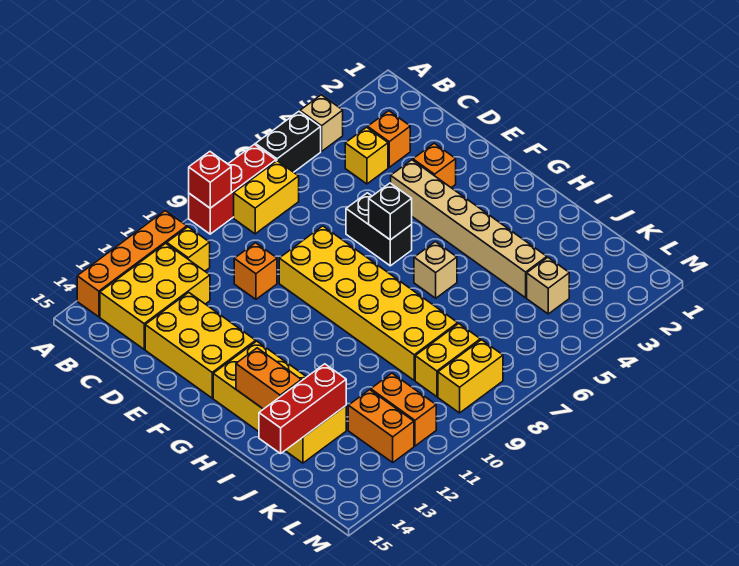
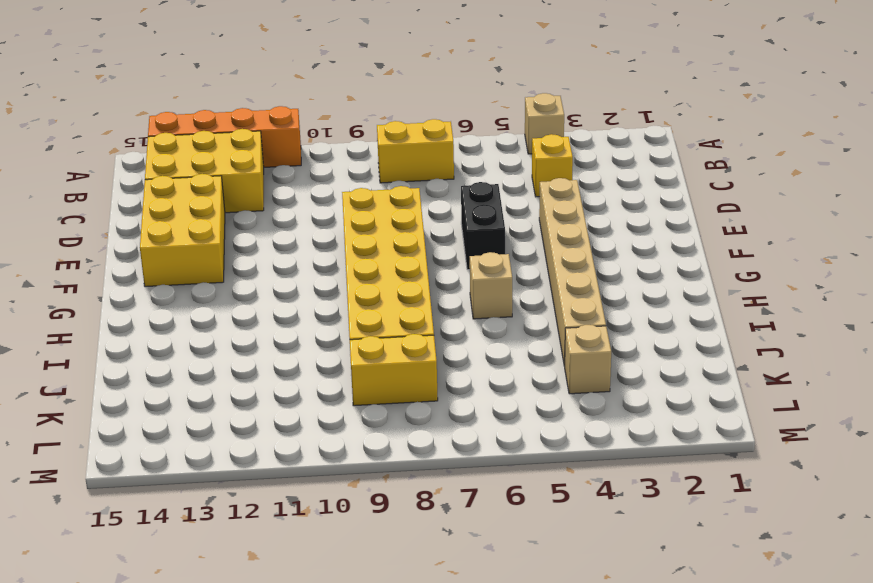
none -> black 1x2 brick [255,112,321,172]
none -> red 1x3 brick [189,144,276,234]
none -> yellow 1x1 brick [167,227,210,271]

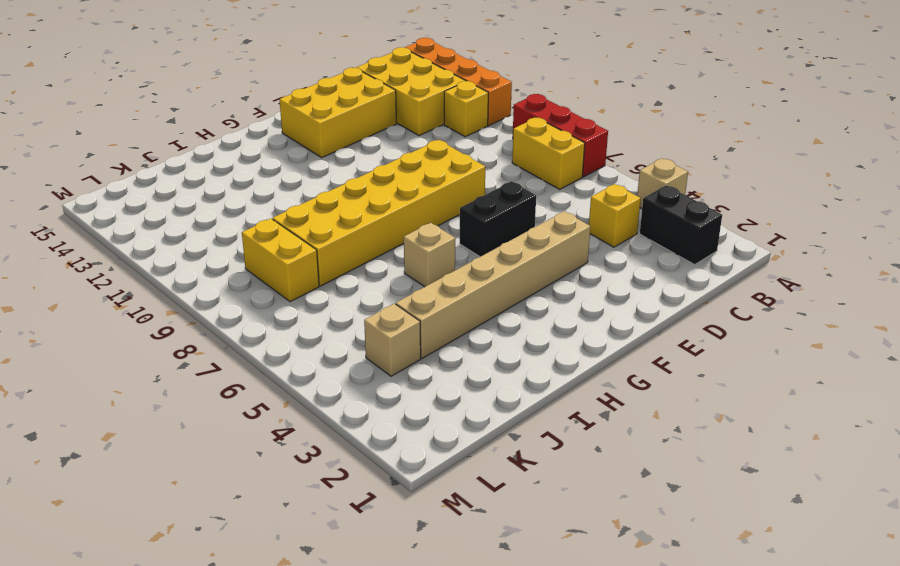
black 1x2 brick [640,185,722,264] -> black 1x2 brick moved to [255,112,321,172]
none -> orange 1x1 brick [368,111,410,167]
none -> orange 1x1 brick [234,243,277,299]
none -> orange 1x1 brick [413,143,456,188]

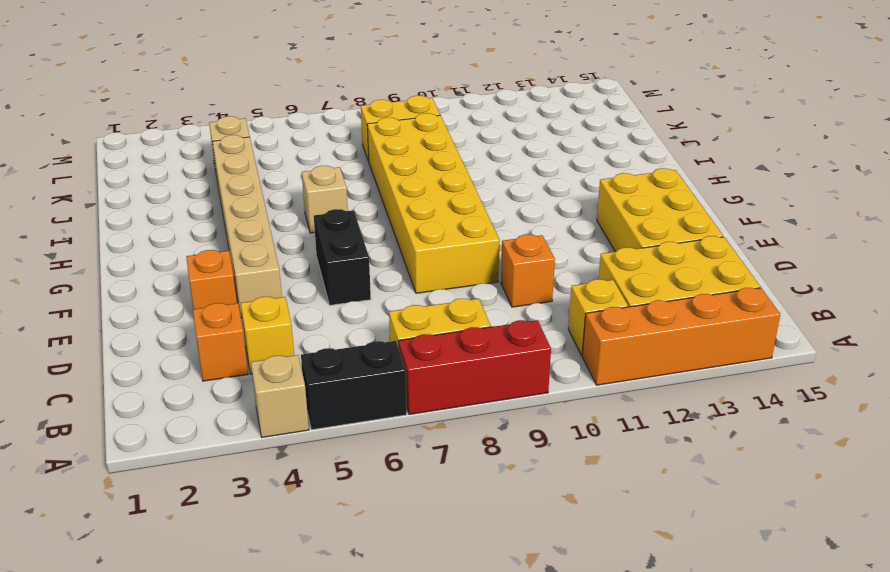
none -> yellow 2x4 brick [213,341,346,463]
none -> orange 1x2 brick [371,373,436,446]
none -> orange 1x2 brick [348,390,414,462]

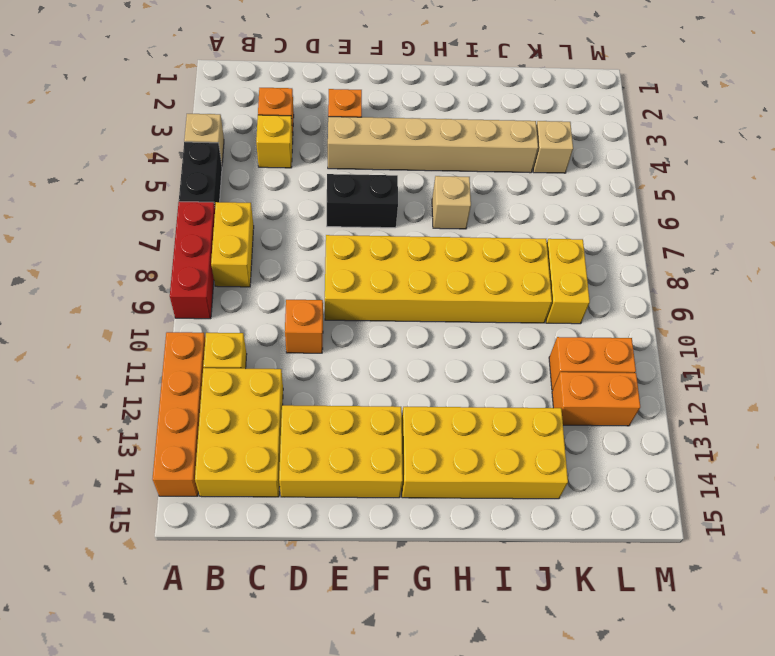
none -> yellow 1x2 brick [438,340,503,413]
none -> red 1x1 brick [189,152,231,208]
none -> black 1x1 brick [369,183,412,240]

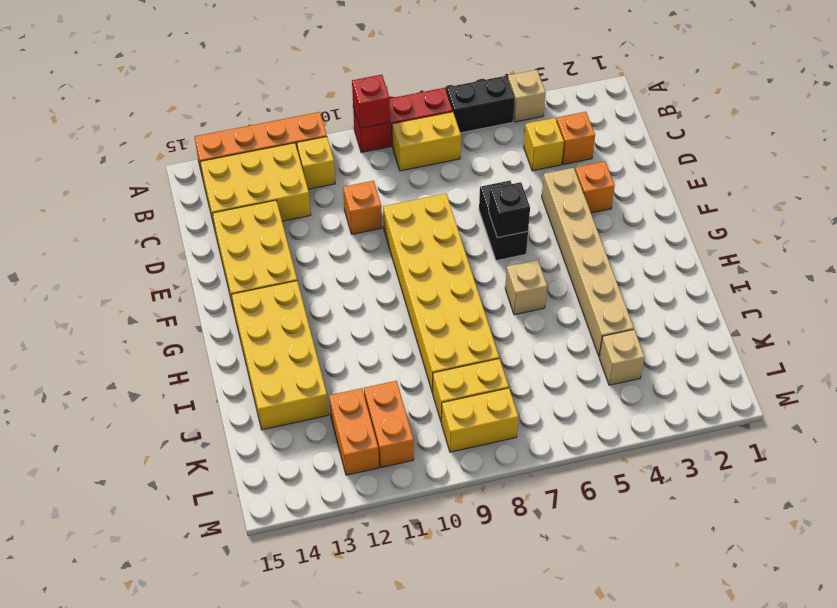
none -> orange 1x2 brick [236,348,301,409]
none -> red 1x3 brick [259,364,346,454]

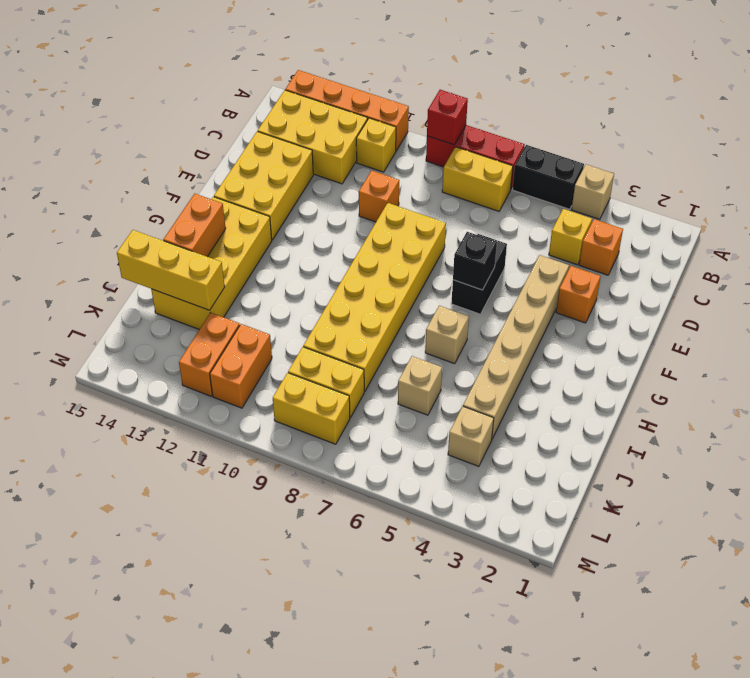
tan 1x1 brick [398,356,442,415] -> none
yellow 1x3 brick [117,230,225,310] -> red 1x3 brick [259,364,346,454]

